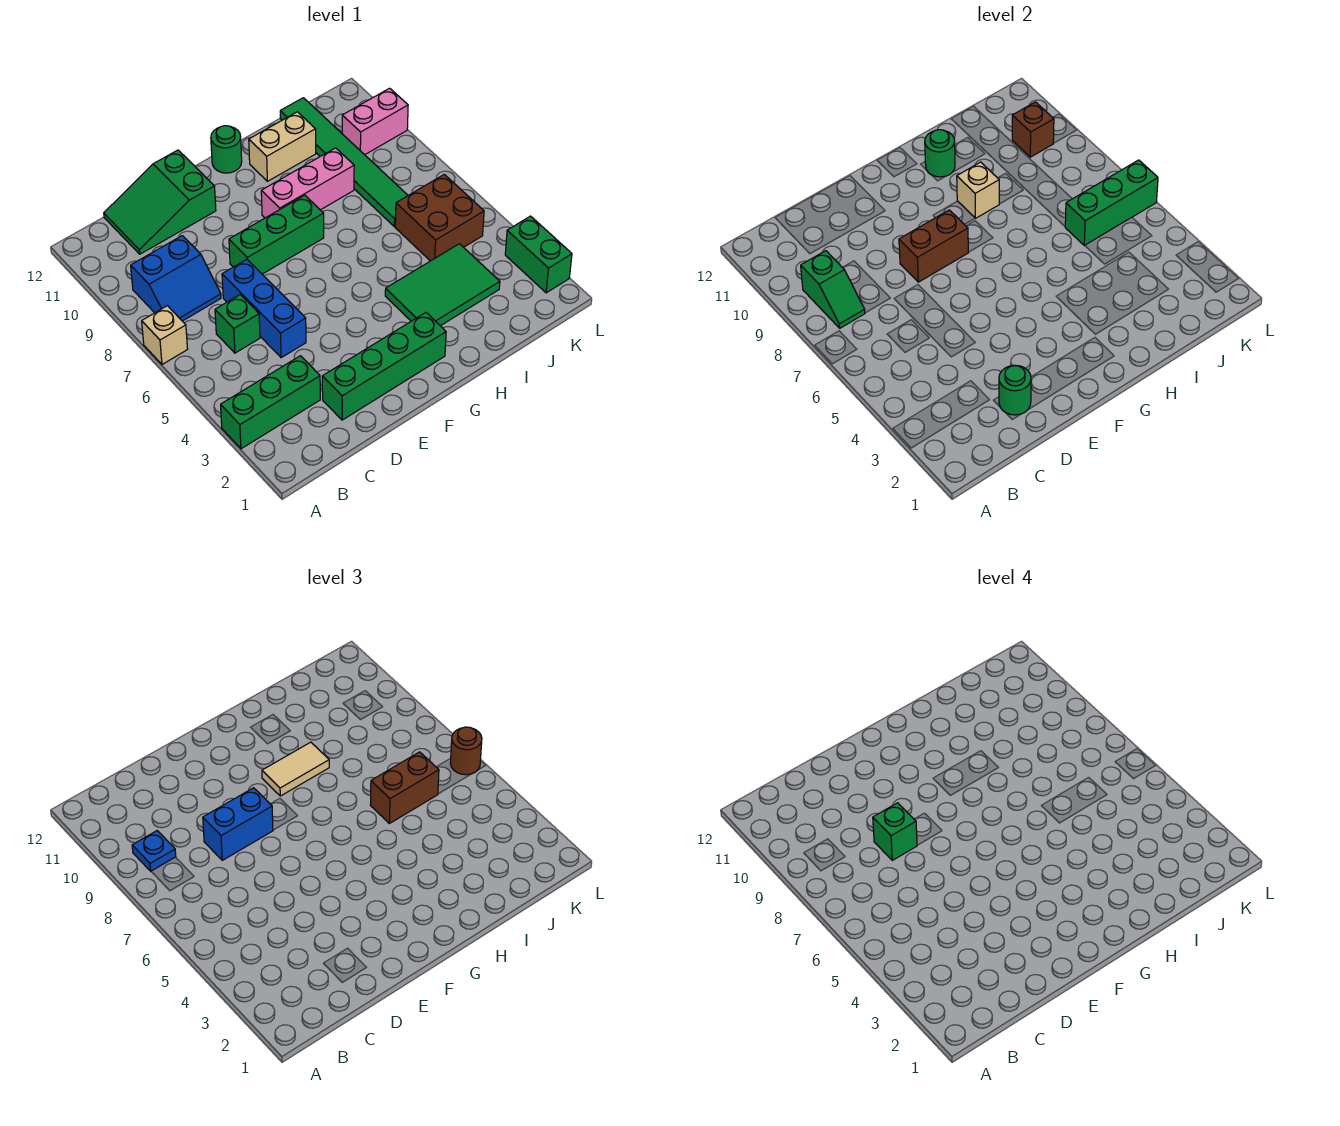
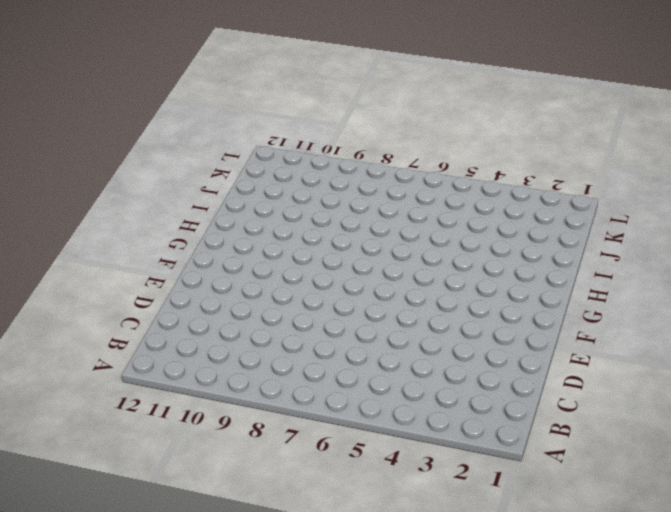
none -> green 1x3 brick [221,356,320,449]
none -> tan 1x1 brick [142,306,187,364]
none -> blue 2x2 slope [131,236,221,321]

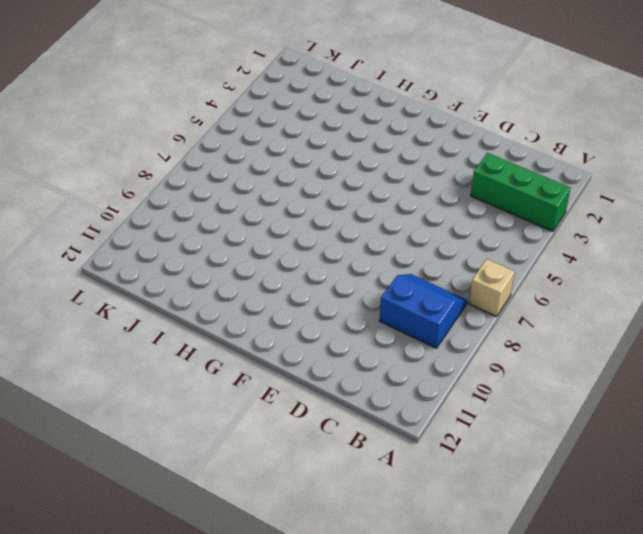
none -> green 1x1 brick [215,295,260,353]
none -> green 2x3 slope [104,150,216,254]
none -> green 1x4 brick [322,313,446,420]

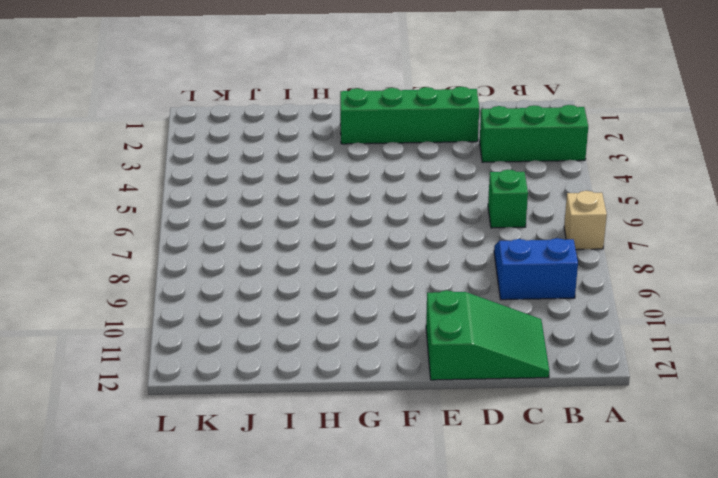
none -> blue 1x3 brick [222,259,306,358]
none -> green 1x3 brick [229,195,324,274]
none -> pink 1x3 brick [261,148,354,218]

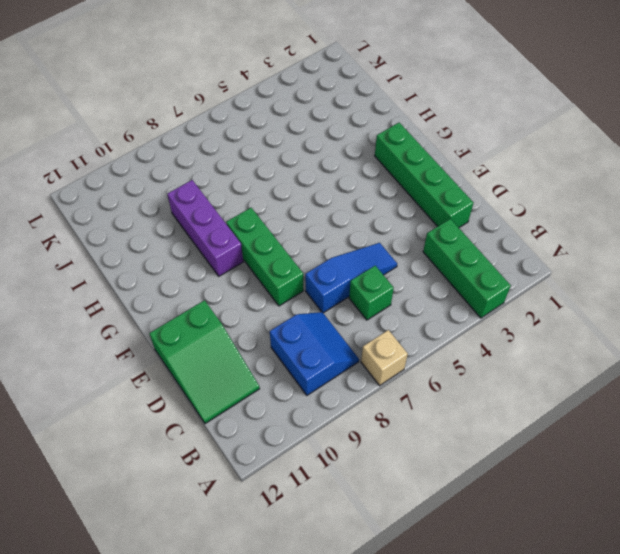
blue 1x3 slope [305,243,397,313] -> blue 1x3 brick [222,259,306,358]
purple 1x3 brick [167,180,243,276] -> pink 1x3 brick [261,148,354,218]
none -> green 1x1 round brick [211,126,242,173]
none -> green 2x3 tile [385,244,500,326]
none -> tan 1x2 brick [249,112,316,181]

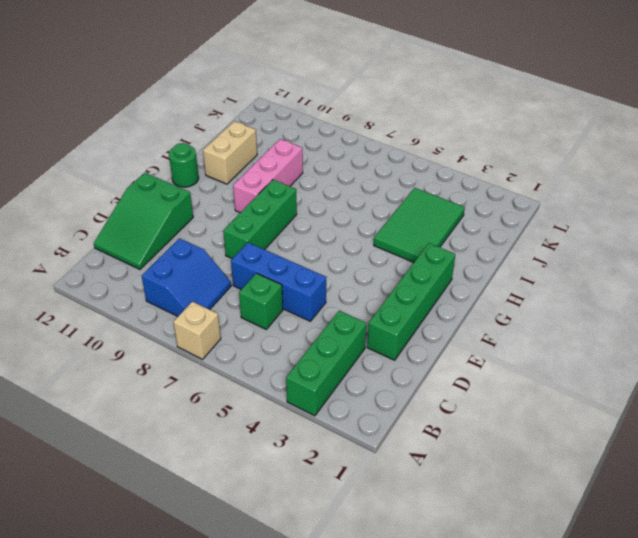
none -> brown 2x2 brick [395,174,484,261]
none -> green 1x6 tile [280,98,408,227]
none -> pink 1x2 brick [342,88,408,155]

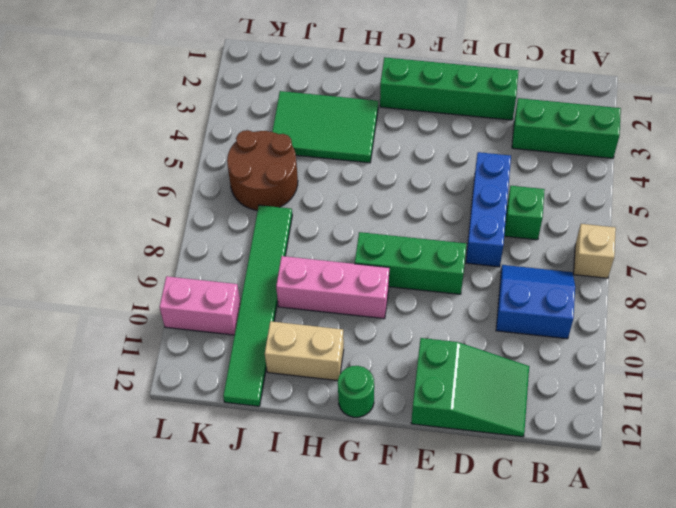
brown 2x2 round brick [227,130,298,210] -> brown 2x2 brick [395,174,484,261]
none -> green 1x2 brick [505,216,572,293]
none -> green 1x2 slope [801,251,865,328]
none -> green 1x1 round brick [999,365,1031,415]

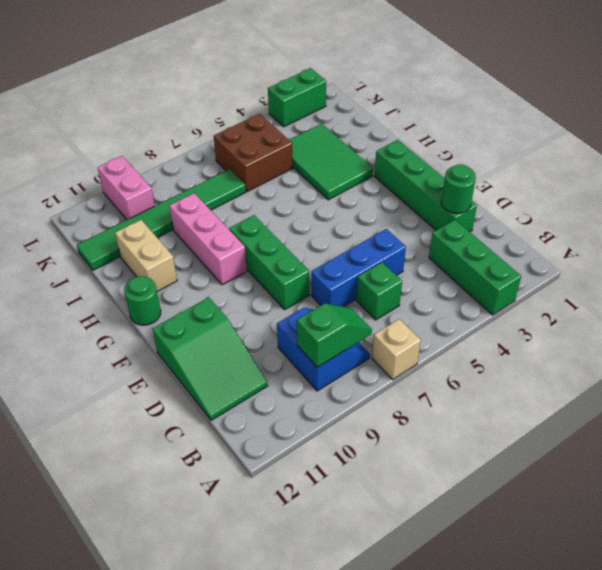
none -> brown 1x2 brick [899,210,968,282]
none -> tan 1x1 brick [957,162,999,218]
none -> green 1x1 round brick [925,130,955,177]

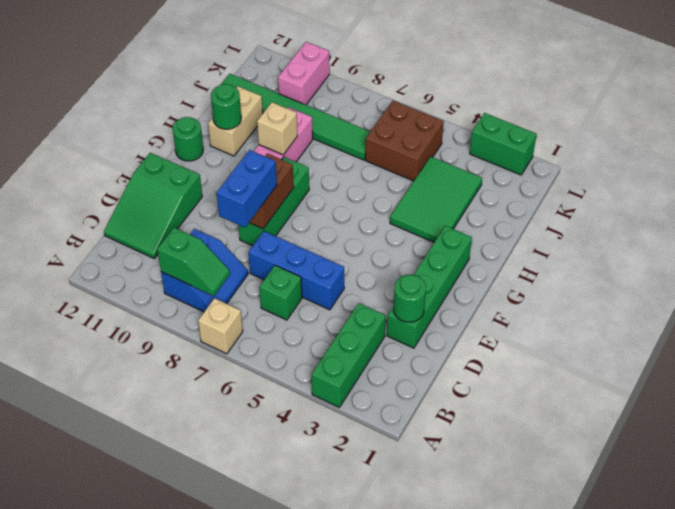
none -> green 1x3 brick [1065,160,1158,246]
none -> brown 1x1 brick [1012,102,1054,157]
none -> blue 1x1 plate [132,831,176,871]

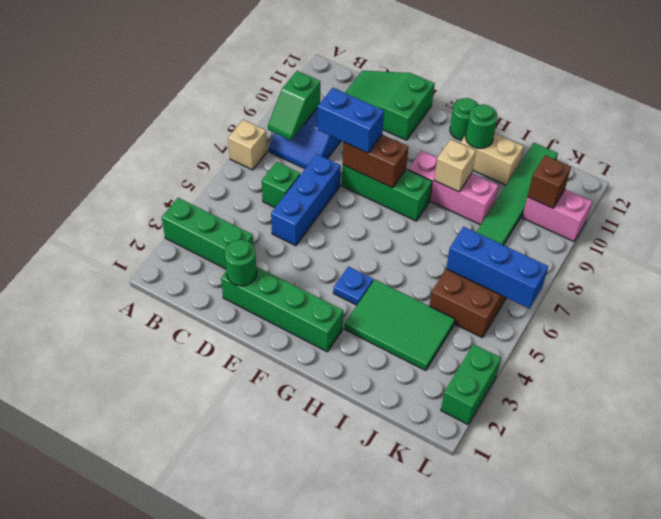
blue 1x1 plate [333,266,373,305] -> blue 1x1 plate moved to [132,831,176,871]
blue 1x3 brick [446,227,548,309] -> green 1x3 brick [1065,160,1158,246]
none -> tan 1x2 tile [262,742,329,796]
none -> brown 1x2 brick [370,752,439,824]
none -> brown 1x1 round brick [450,727,482,775]

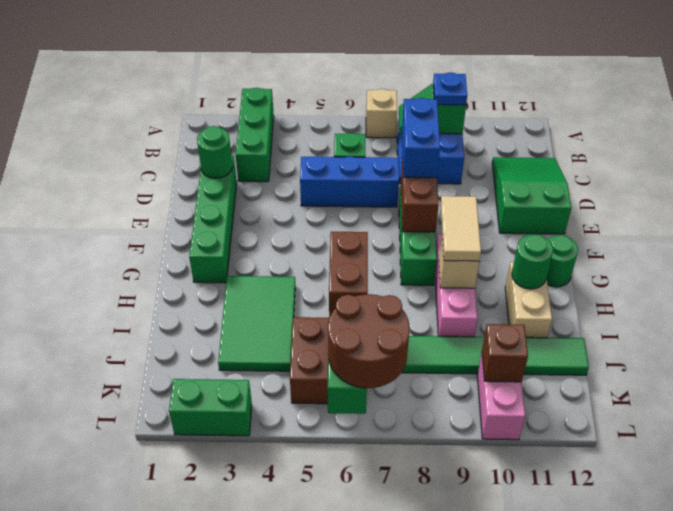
brown 2x2 round brick [328,294,410,388] -> brown 1x1 round brick [450,727,482,775]
none -> green 1x1 brick [873,803,917,860]

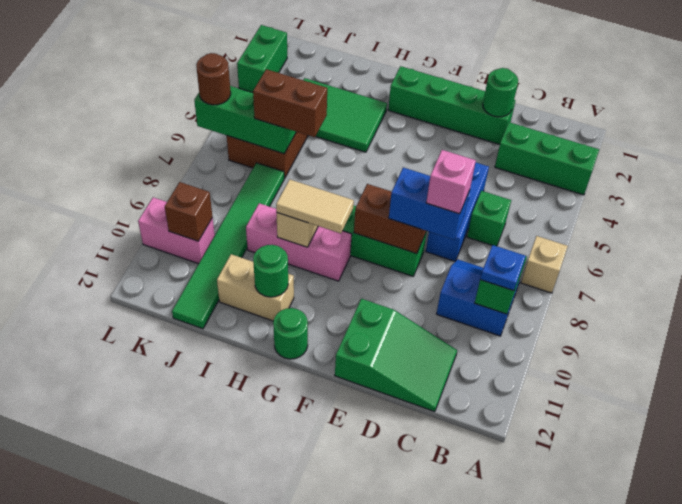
pink 1x1 brick [426,150,476,214] -> green 1x1 brick [873,803,917,860]

